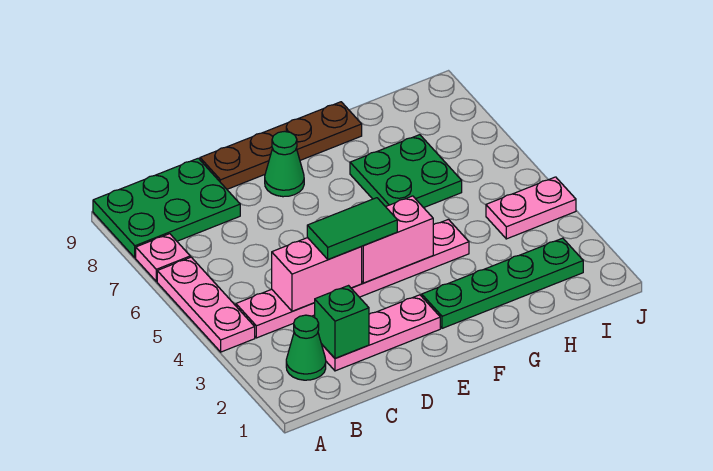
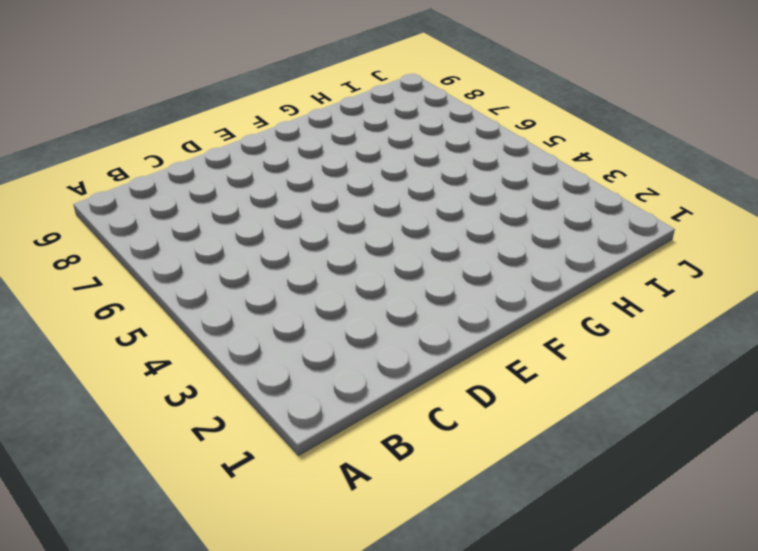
none -> pink 1x3 plate [157,257,255,352]
none -> pink 1x1 plate [136,234,190,281]
none -> green 2x3 plate [93,158,240,258]

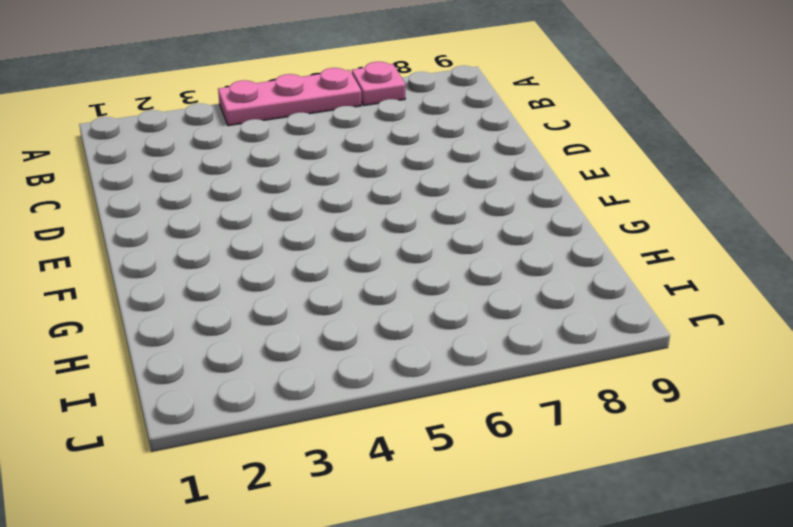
none -> green 2x3 plate [93,158,240,258]
none -> green 1x1 cone [286,315,326,380]
none -> pink 1x6 plate [236,219,469,338]

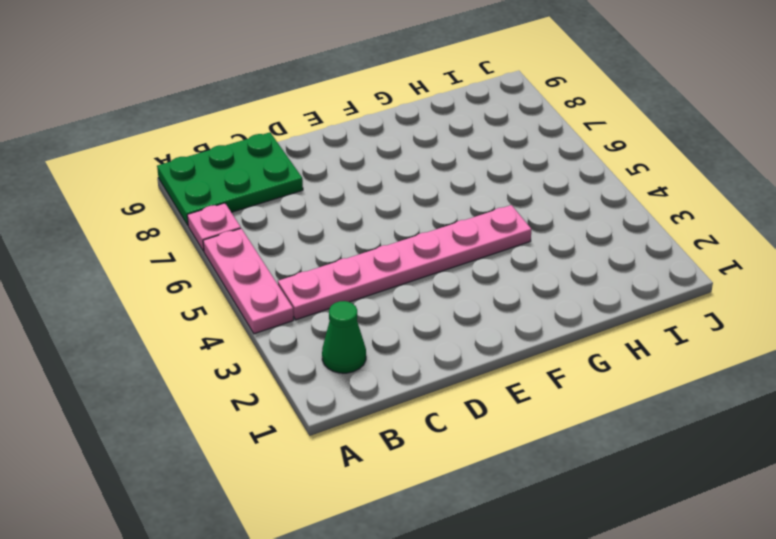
none -> pink 1x3 plate [322,295,440,371]
none -> brown 1x4 plate [200,102,362,189]
none -> green 1x1 cone [265,131,304,197]

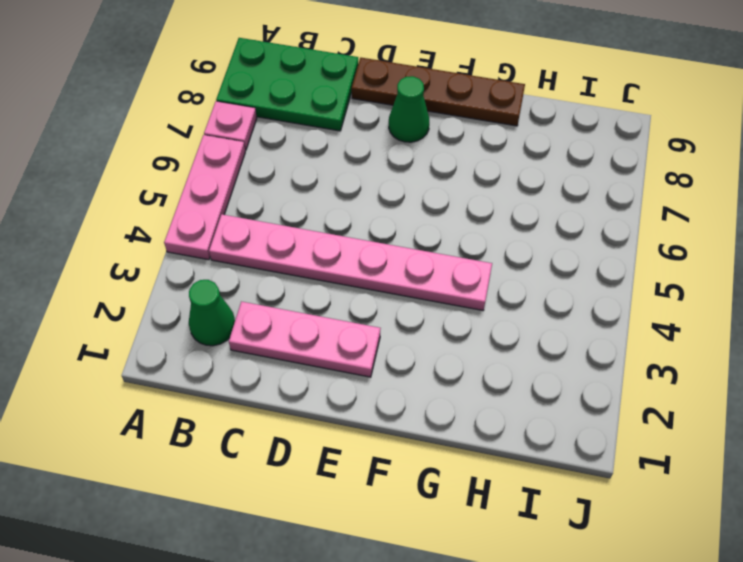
none -> green 1x4 plate [422,238,583,328]
none -> green 2x2 plate [350,135,462,208]
none -> pink 1x2 plate [486,177,576,239]

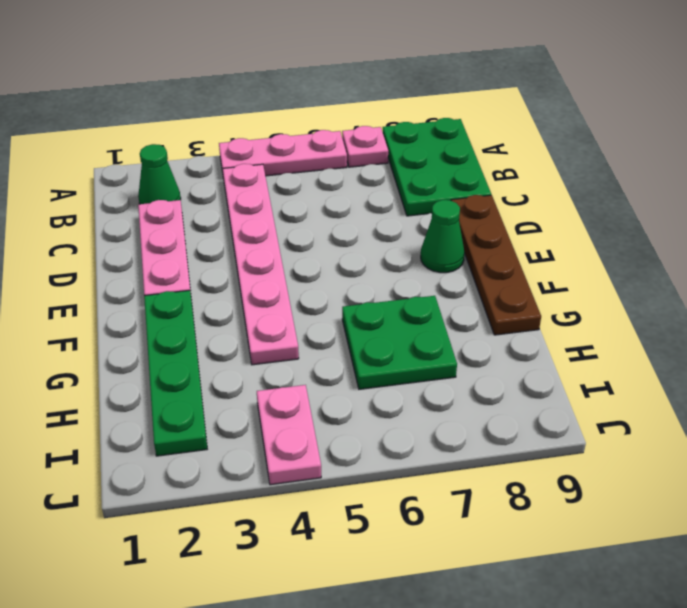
none -> green 1x1 brick [315,286,369,358]
none -> pink 1x2 brick [272,238,362,311]
none -> pink 1x2 brick [362,196,433,283]

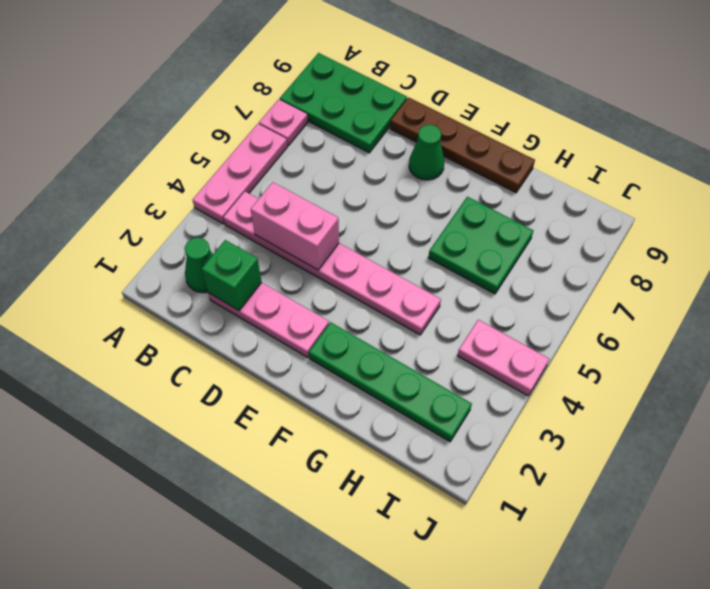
none -> pink 1x2 brick [362,196,433,283]
none -> green 1x2 tile [307,198,397,260]

